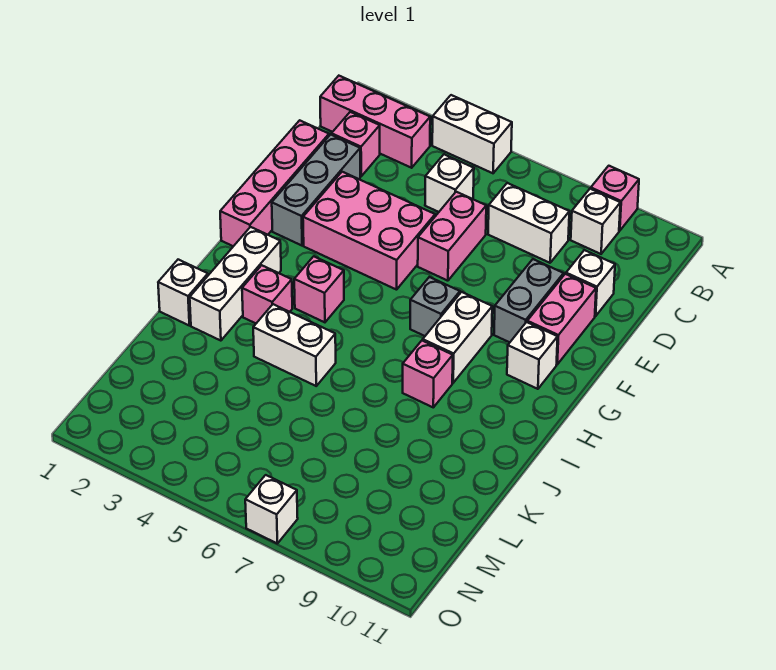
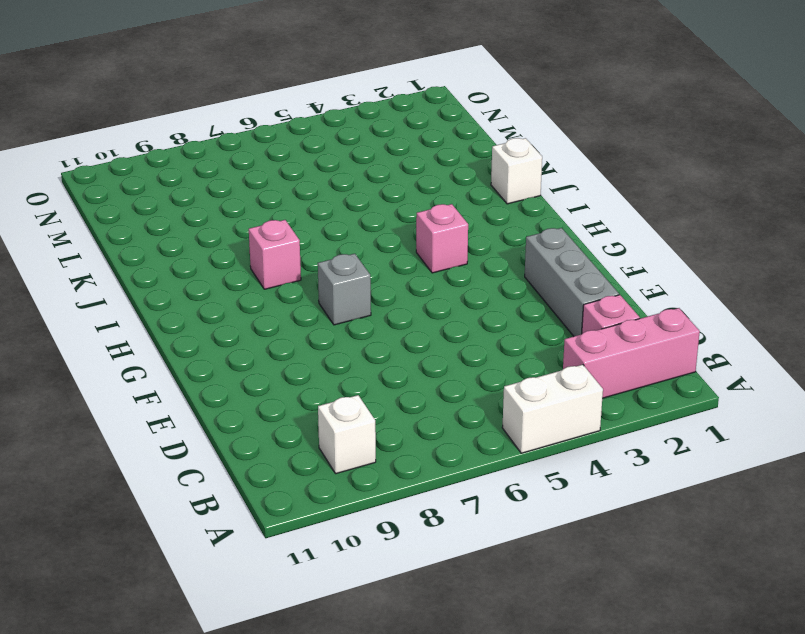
none -> pink 1x1 brick [591,166,639,231]
none -> white 1x1 brick [425,154,474,212]
none -> white 1x2 brick [488,183,569,263]

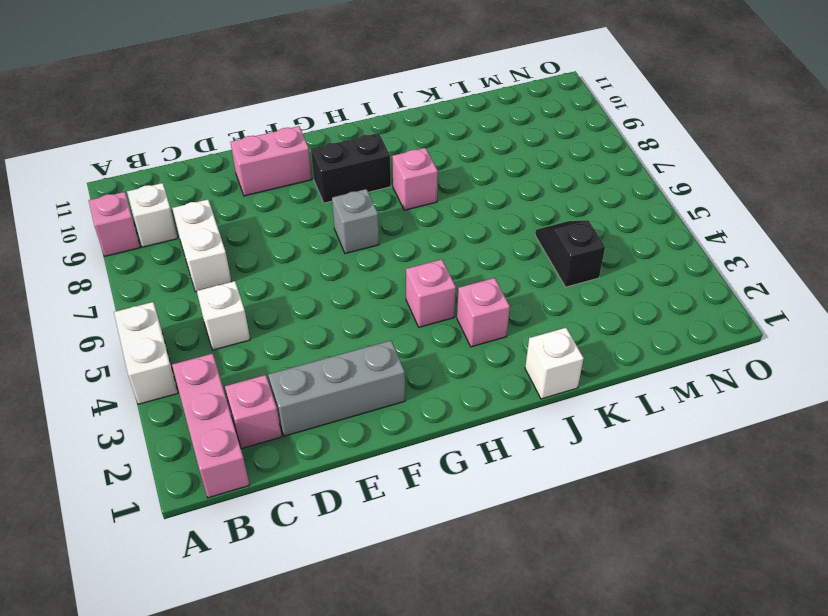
black 1x2 brick [311,133,391,203] -> none
black 1x2 slope [535,220,605,287] -> none
none -> pink 1x4 brick [220,120,329,246]
none -> pink 1x2 brick [418,192,486,281]
none -> white 1x1 brick [566,250,615,316]

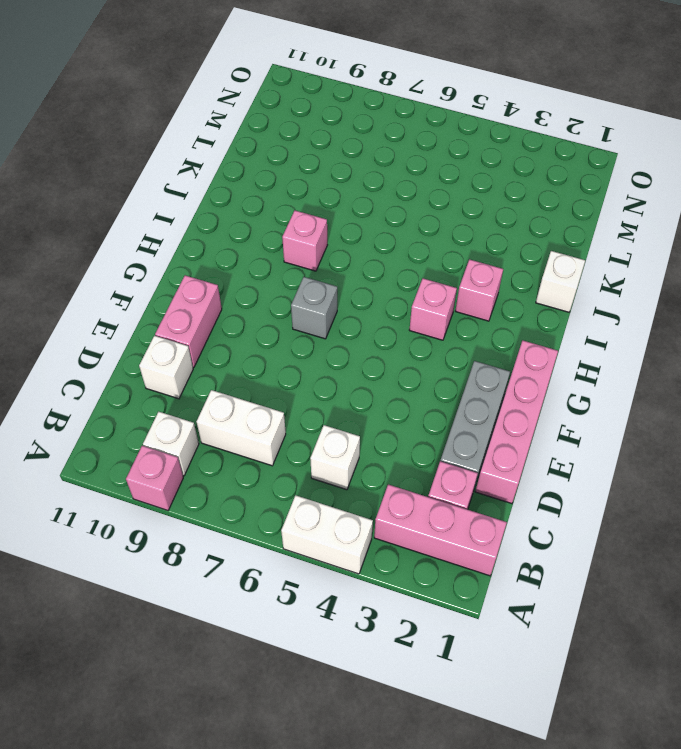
none -> pink 1x2 brick [418,192,486,281]
none -> pink 2x3 brick [303,172,435,290]
none -> grey 1x2 brick [494,259,564,342]

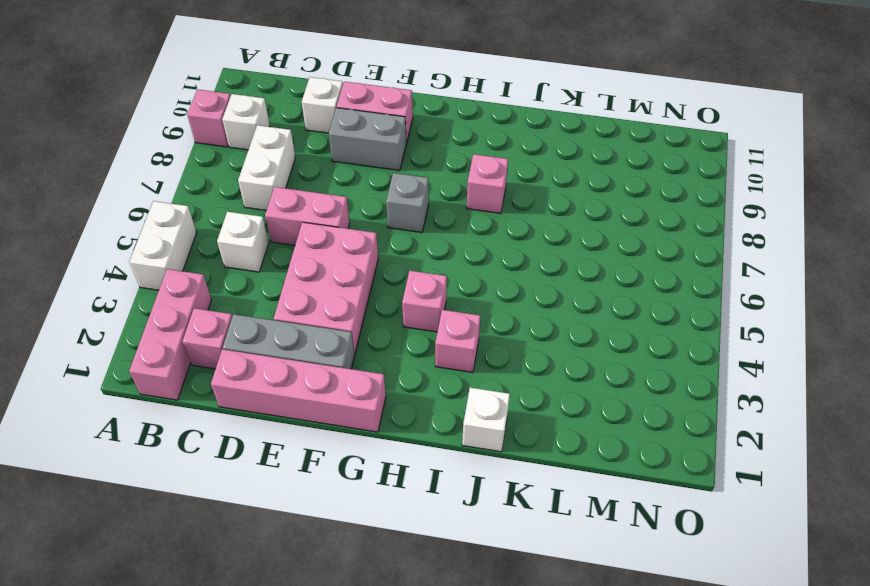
none -> white 1x2 brick [423,292,492,383]
none -> white 1x1 brick [507,322,558,389]
none -> white 1x3 brick [190,227,281,341]

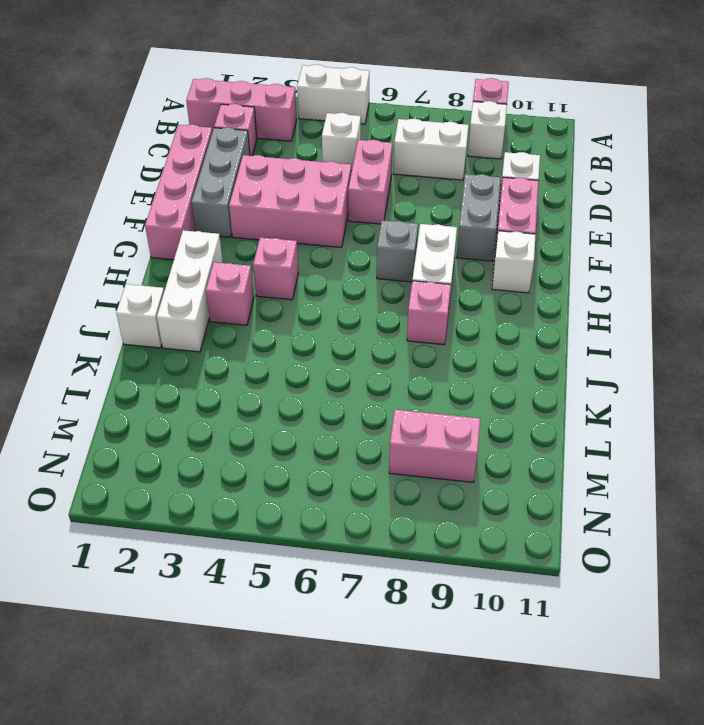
pink 1x2 brick [389,410,480,482] -> none
none -> white 1x2 brick [253,304,336,386]
none -> white 1x1 brick [245,475,298,543]

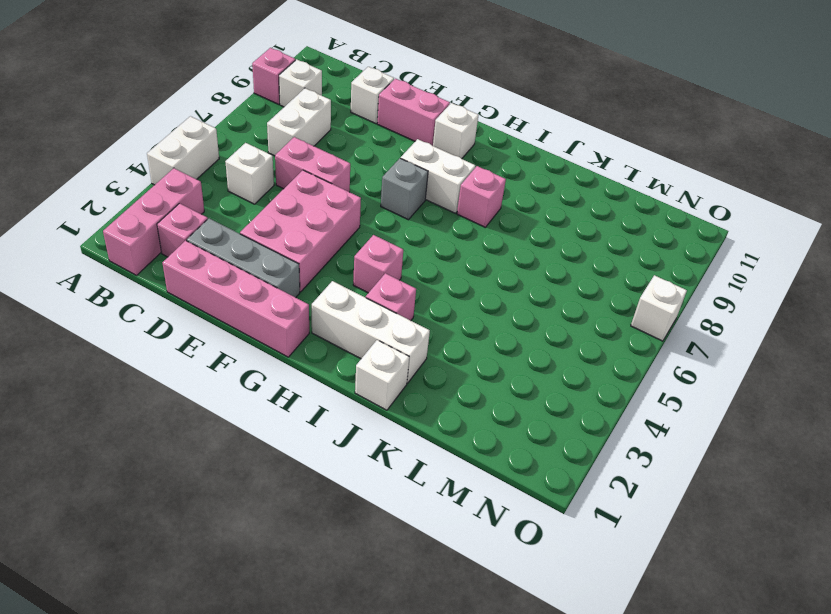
none -> grey 1x2 brick [494,259,564,342]
none -> white 1x2 brick [253,304,336,386]

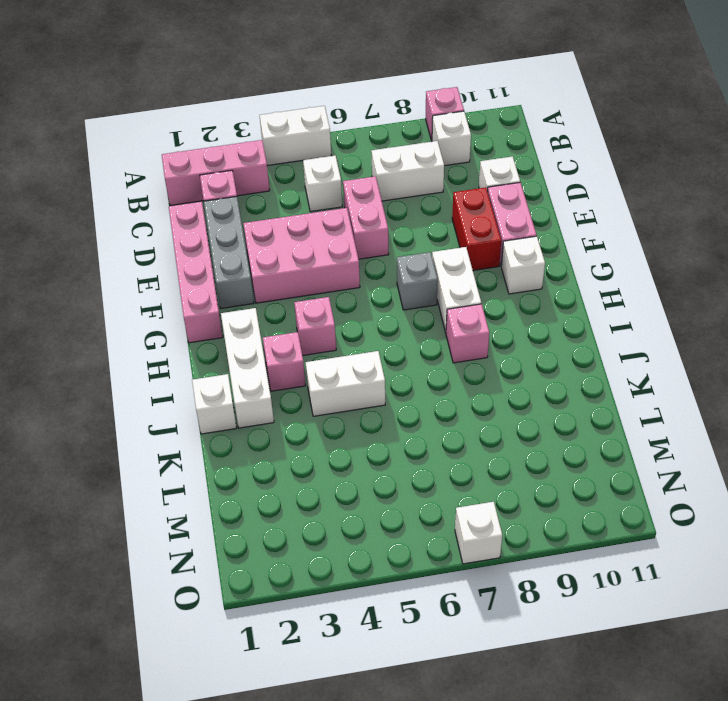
red 1x2 brick [452,187,501,270] -> grey 1x2 brick [494,259,564,342]

